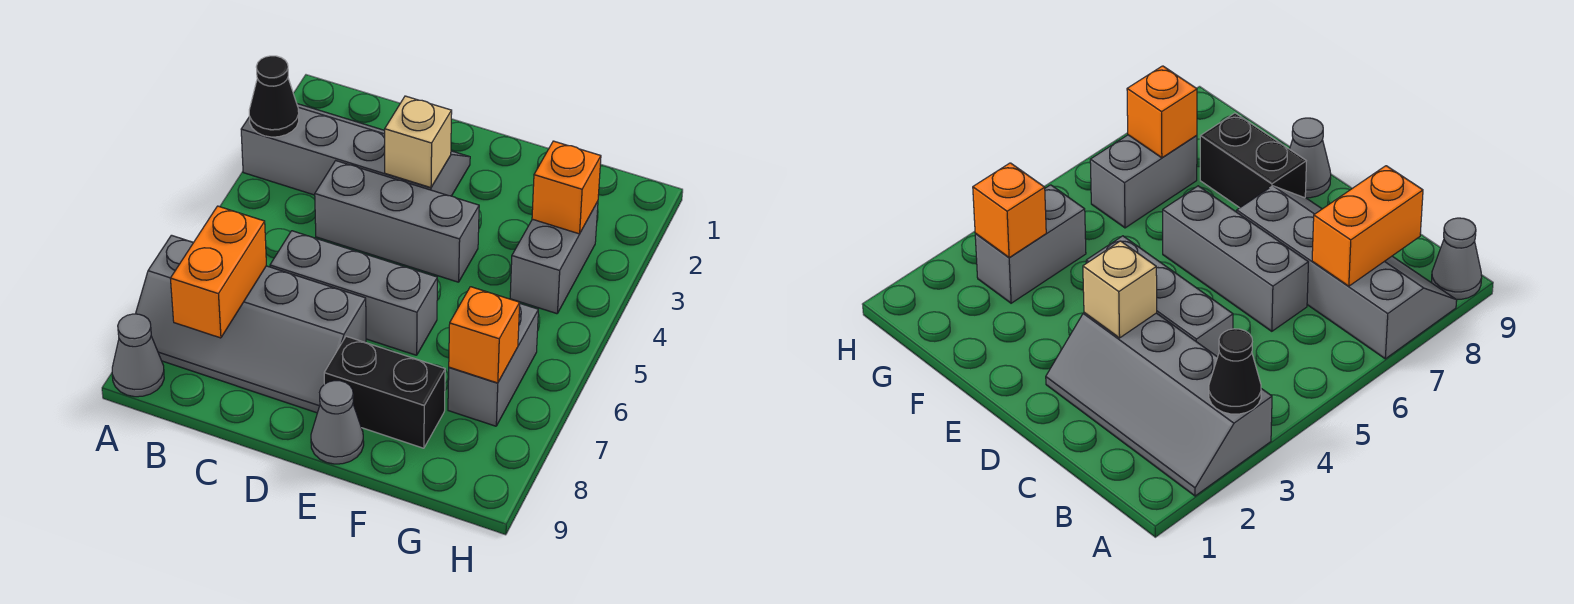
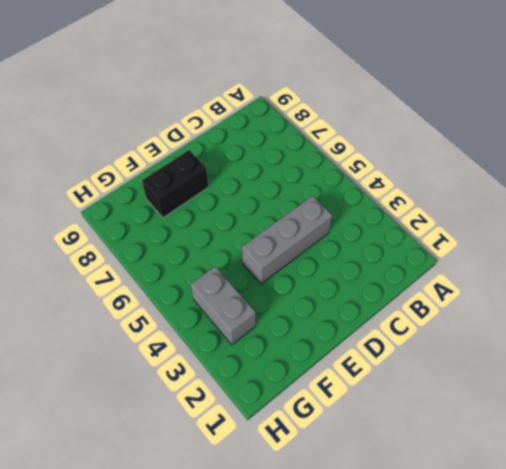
none -> grey 2x4 slope [241,104,470,196]
none -> grey 2x4 slope [136,235,366,413]
none -> grey 1x1 cone [112,314,164,397]

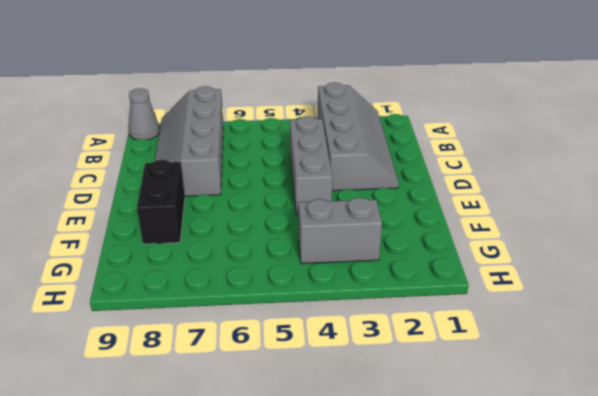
none -> grey 1x3 brick [270,231,437,355]
none -> grey 1x1 cone [311,381,364,464]
none -> grey 1x2 brick [448,304,538,426]

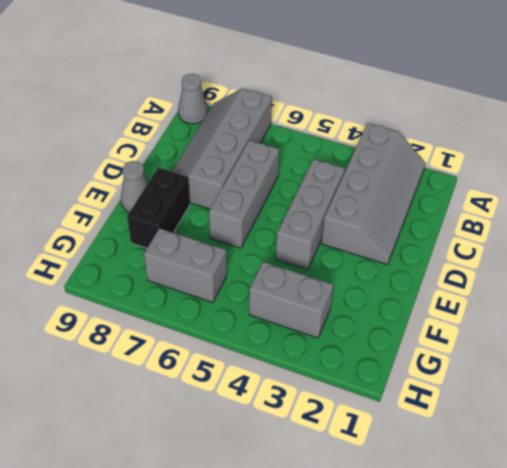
none -> black 1x1 cone [249,56,299,137]
none -> orange 1x2 brick [170,206,266,338]
none -> tan 1x1 brick [385,96,452,188]

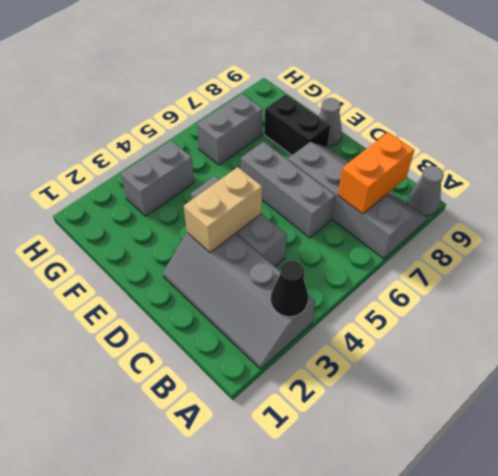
tan 1x2 brick [184,167,262,253] -> tan 1x1 brick [385,96,452,188]
none -> orange 1x1 brick [532,141,601,234]
none -> orange 1x1 brick [449,287,520,383]

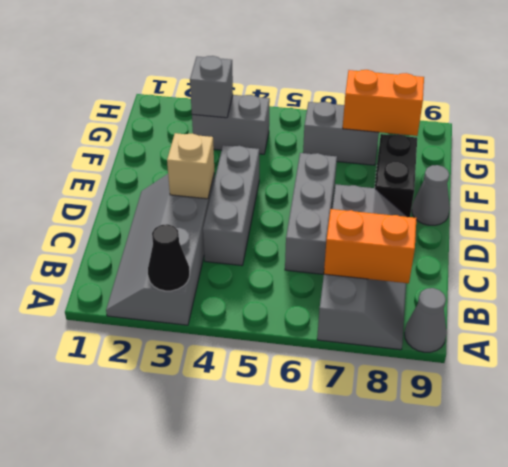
grey 1x1 brick [190,56,233,118] -> orange 1x1 brick [532,141,601,234]
orange 1x2 brick [343,70,424,136] -> orange 1x1 brick [449,287,520,383]

